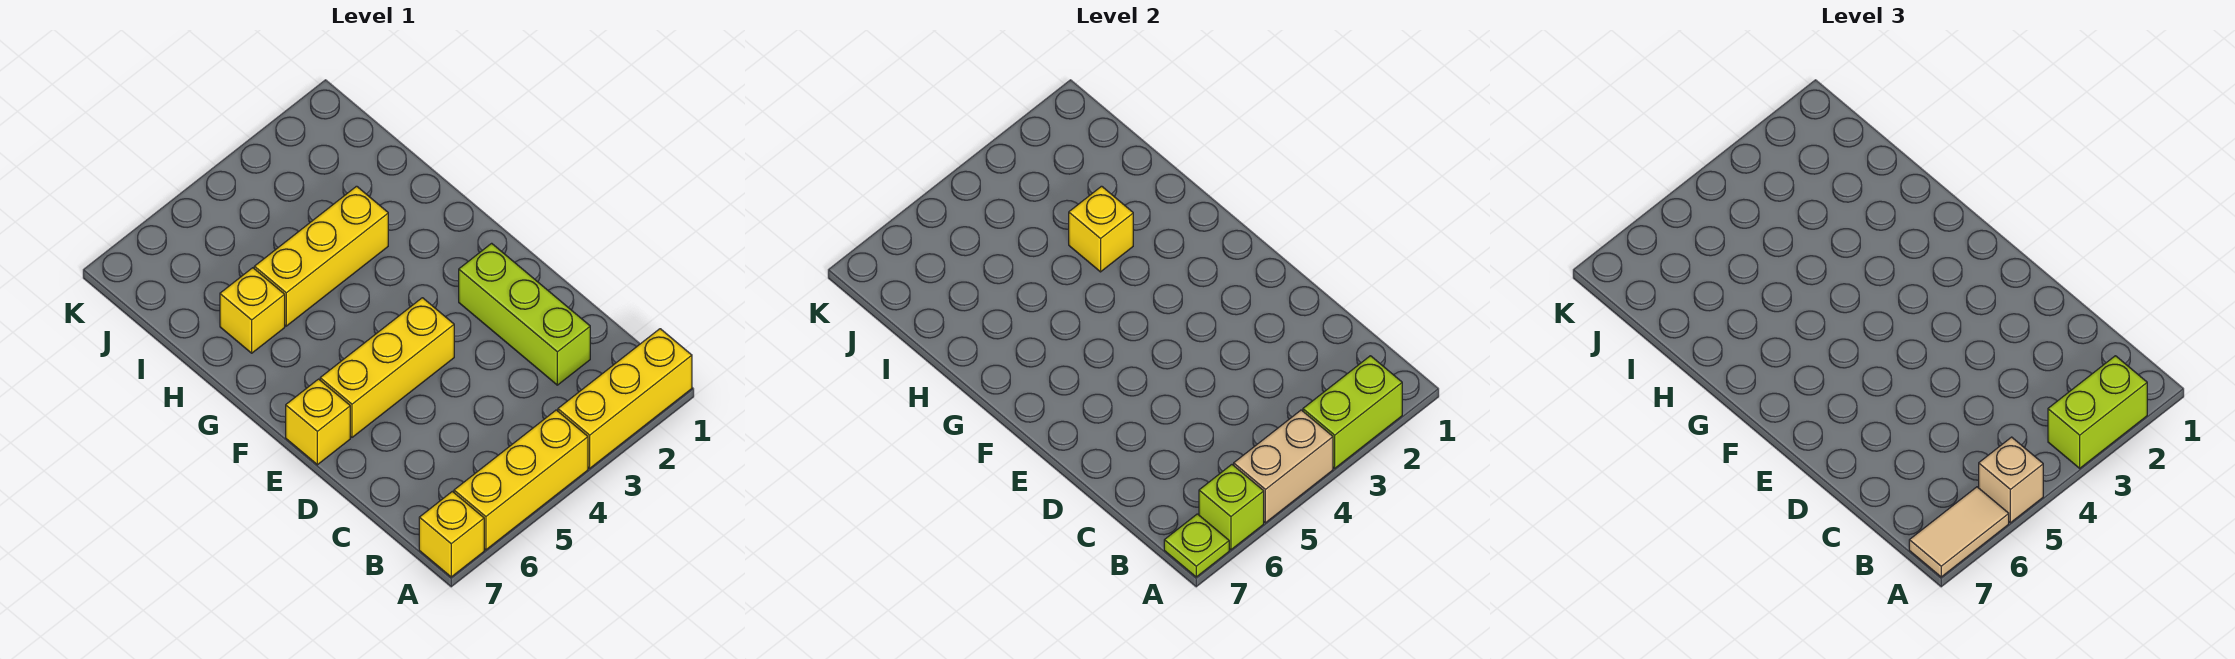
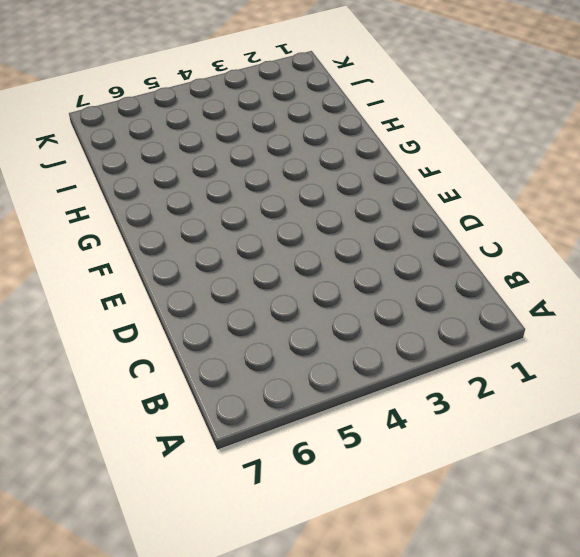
none -> yellow 1x3 brick [558,329,692,468]
none -> yellow 1x3 brick [454,410,588,550]
none -> yellow 1x1 brick [419,491,484,577]

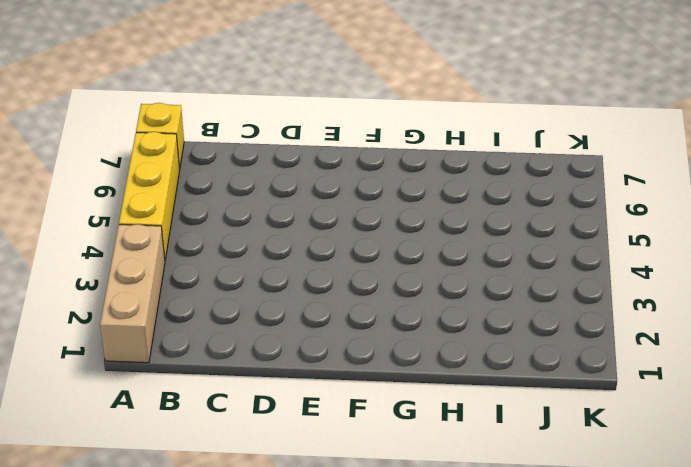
tan 1x3 brick [100,224,165,363] -> yellow 1x3 brick [558,329,692,468]
none -> lime 1x3 brick [459,243,590,385]
none -> yellow 1x3 brick [320,298,454,437]
none -> yellow 1x1 brick [286,379,350,465]

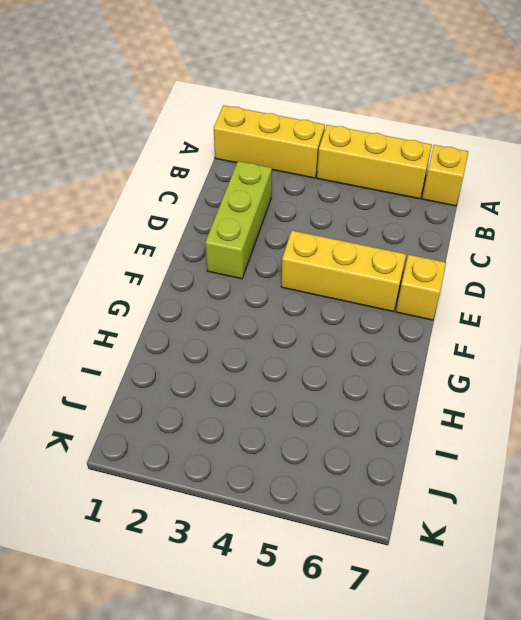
none -> yellow 1x3 brick [254,186,388,326]
none -> yellow 1x1 brick [220,268,285,353]
none -> lime 1x2 brick [1303,356,1402,468]

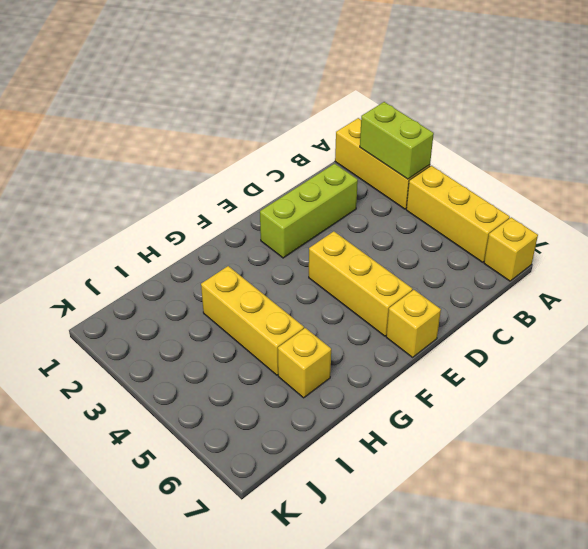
none -> tan 1x2 brick [1234,410,1333,523]
none -> lime 1x1 brick [1199,465,1264,550]
none -> lime 1x1 plate [1164,514,1229,577]

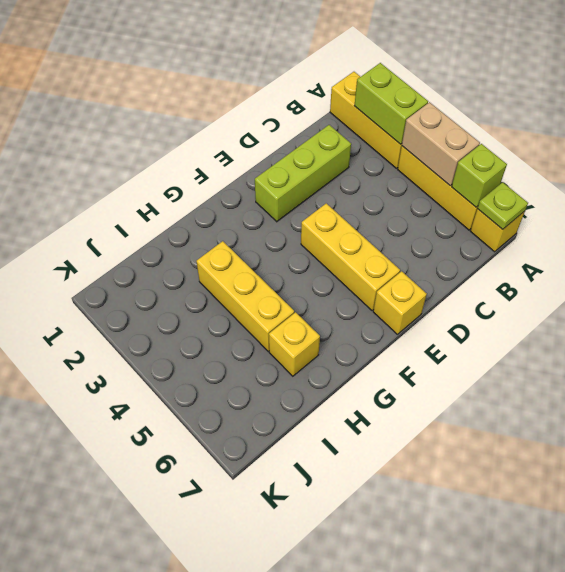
none -> yellow 1x1 brick [1069,186,1133,272]
none -> lime 1x2 brick [2048,356,2147,468]
none -> tan 1x1 brick [1979,437,2043,523]

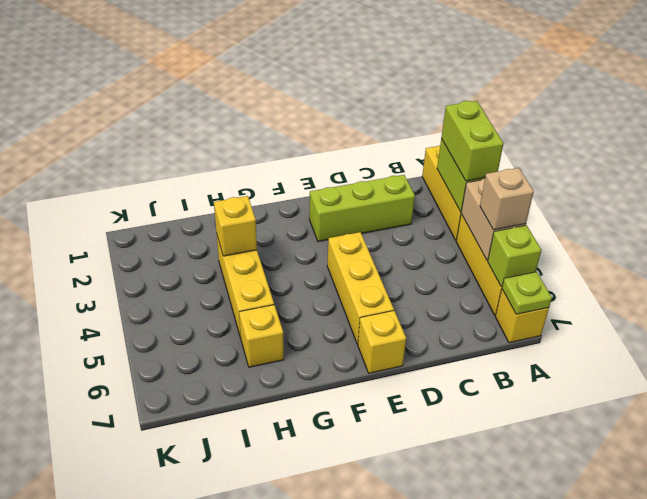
none -> tan 1x2 tile [1909,487,2009,577]

